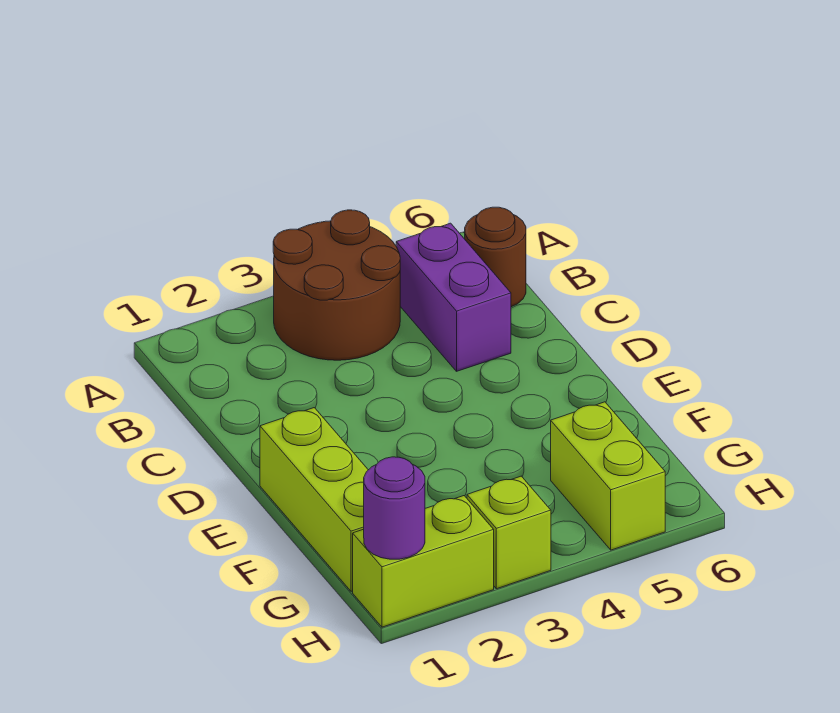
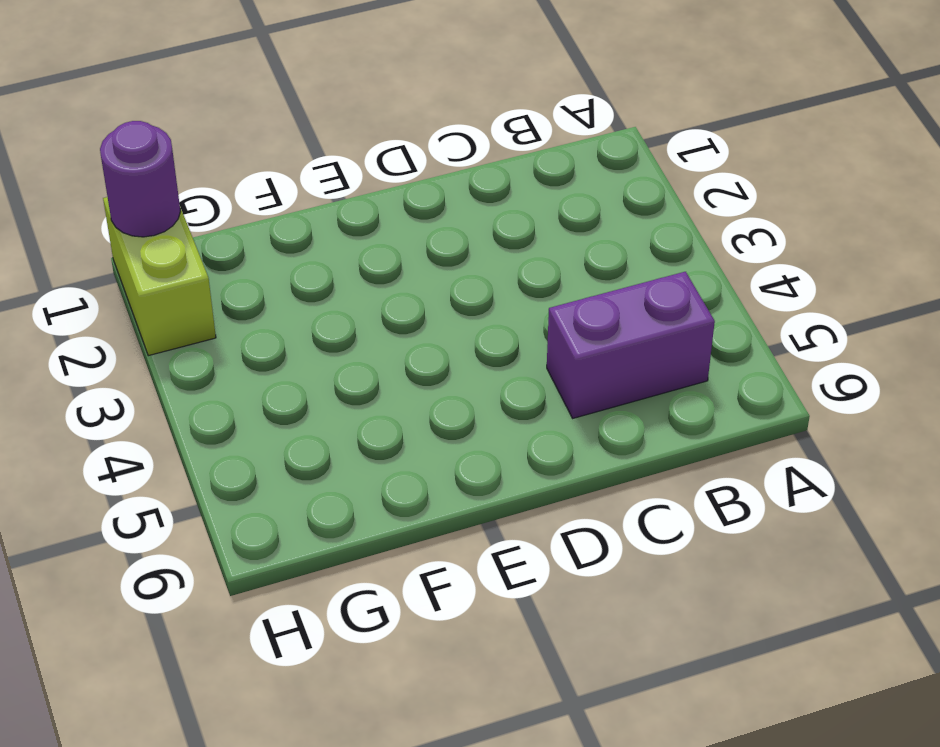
none -> brown 2x2 round brick [273,210,400,360]
none -> brown 1x1 round brick [465,207,526,307]

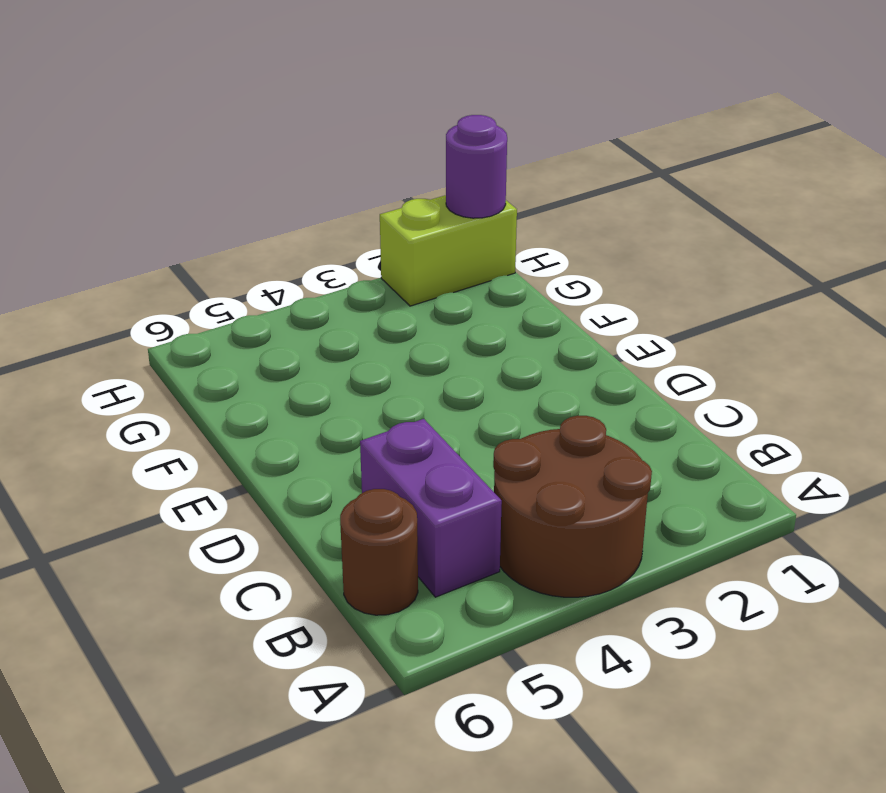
none -> lime 1x3 brick [260,408,368,591]
none -> lime 1x2 brick [551,402,665,550]

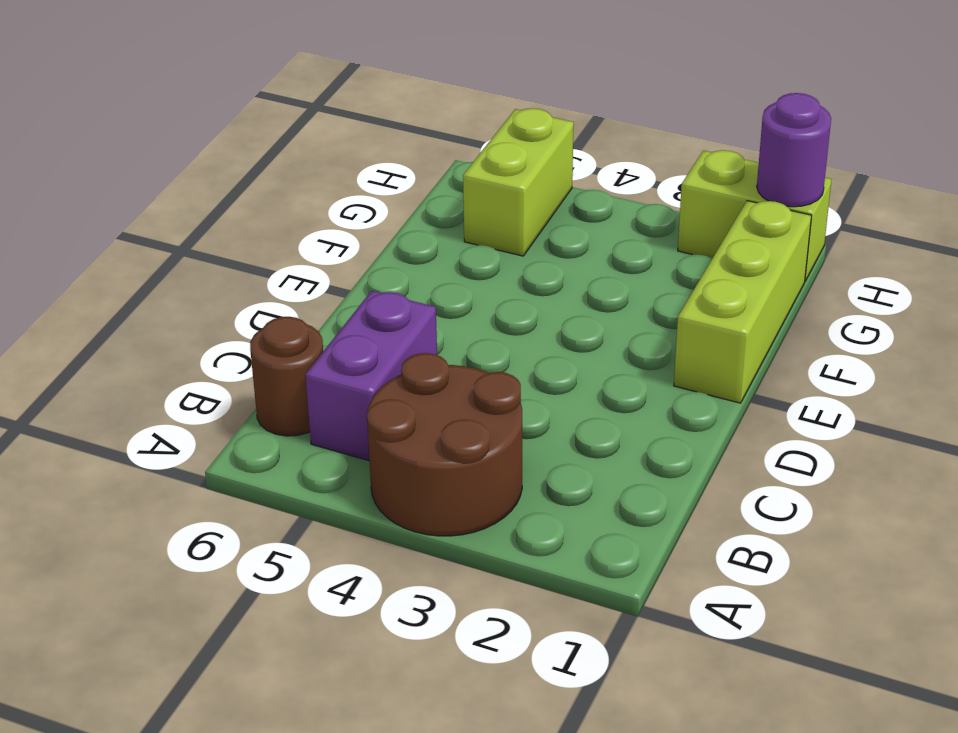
none -> lime 1x1 brick [467,476,551,589]

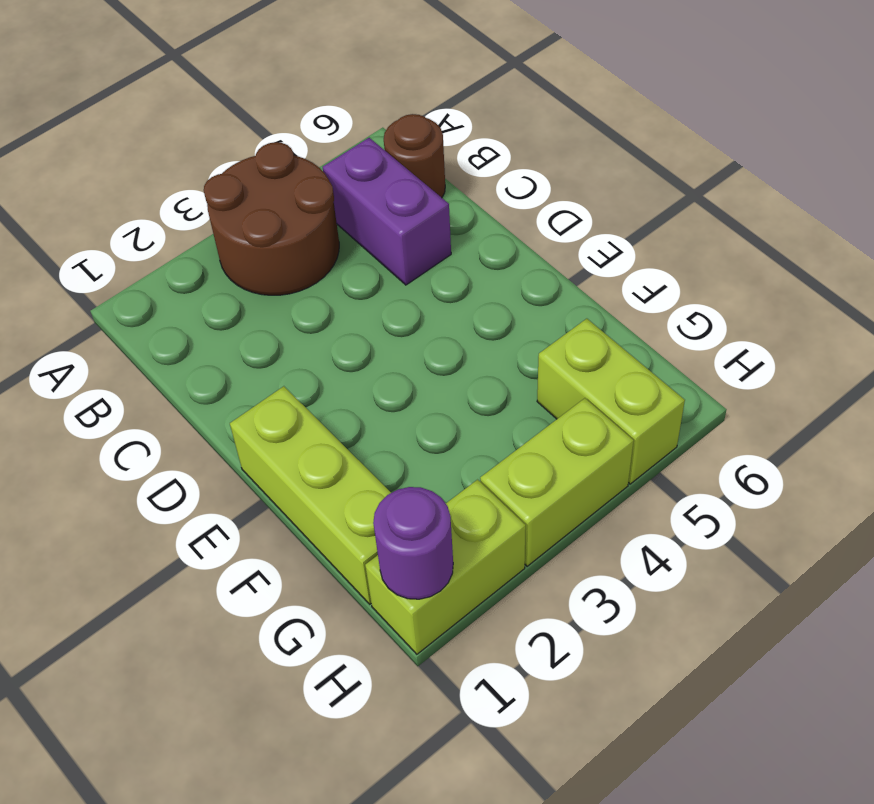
lime 1x2 brick [480,398,634,566] -> lime 1x1 brick [467,476,551,589]

